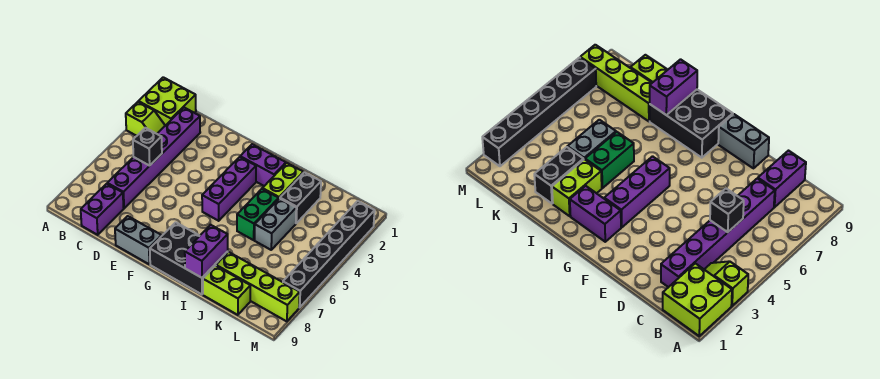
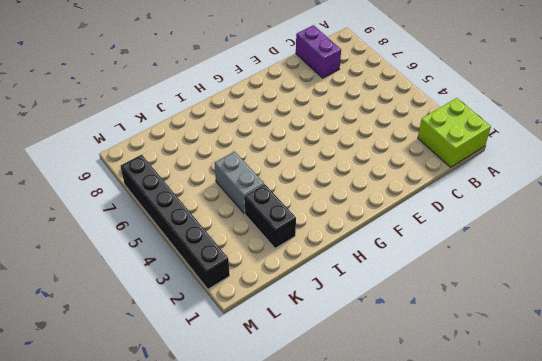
none -> lime 1x2 slope [126,102,165,136]
none -> purple 1x6 brick [107,108,200,208]
none -> grey 1x2 brick [115,216,162,264]

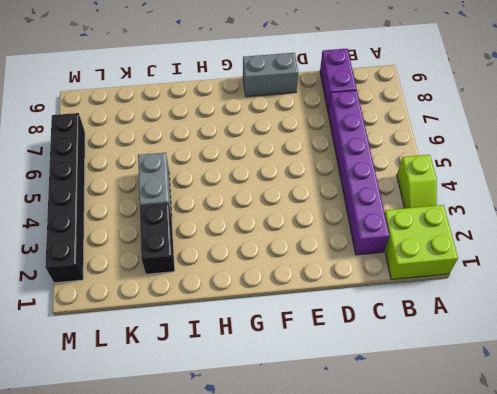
lime 1x2 slope [397,155,437,208] -> lime 1x2 slope turned to [126,102,165,136]
none -> purple 1x2 brick [240,144,286,186]
none -> purple 1x3 brick [202,157,256,221]
none -> black 2x3 brick [150,222,228,294]

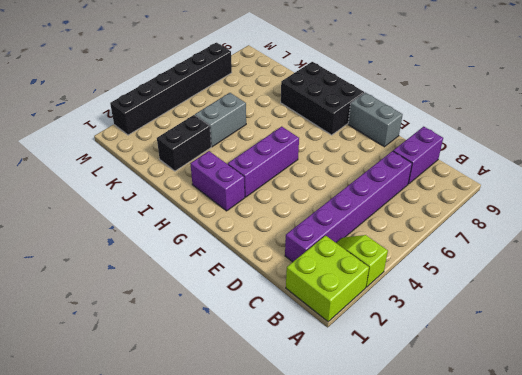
none -> lime 1x2 brick [262,163,303,198]
none -> green 1x2 brick [237,189,279,240]
none -> lime 1x4 brick [216,252,300,321]

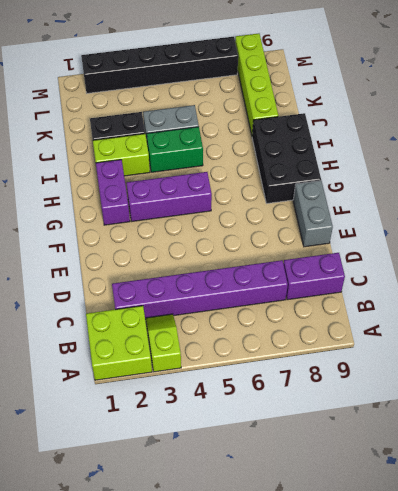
none -> lime 1x2 brick [203,266,250,315]
none -> black 1x1 brick [133,128,162,166]
none -> purple 1x2 brick [185,225,228,278]

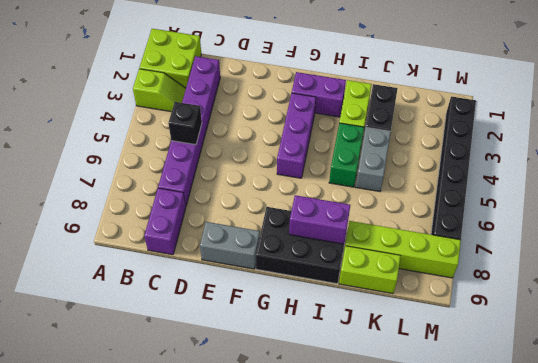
purple 1x2 brick [289,195,350,244] -> purple 1x2 brick turned to [185,225,228,278]

